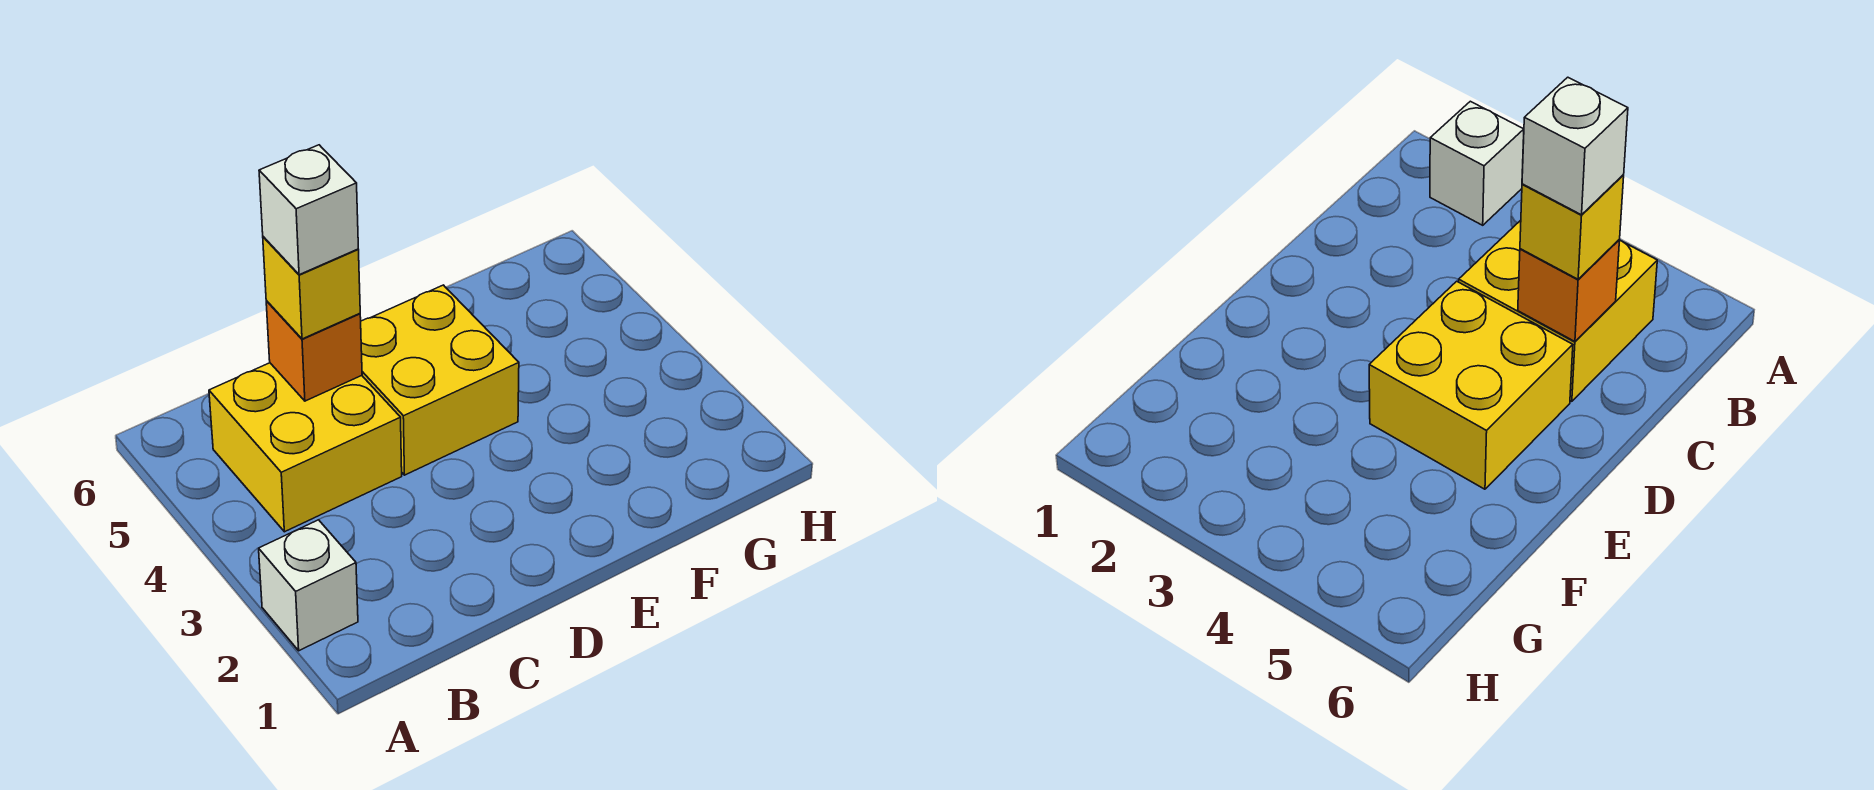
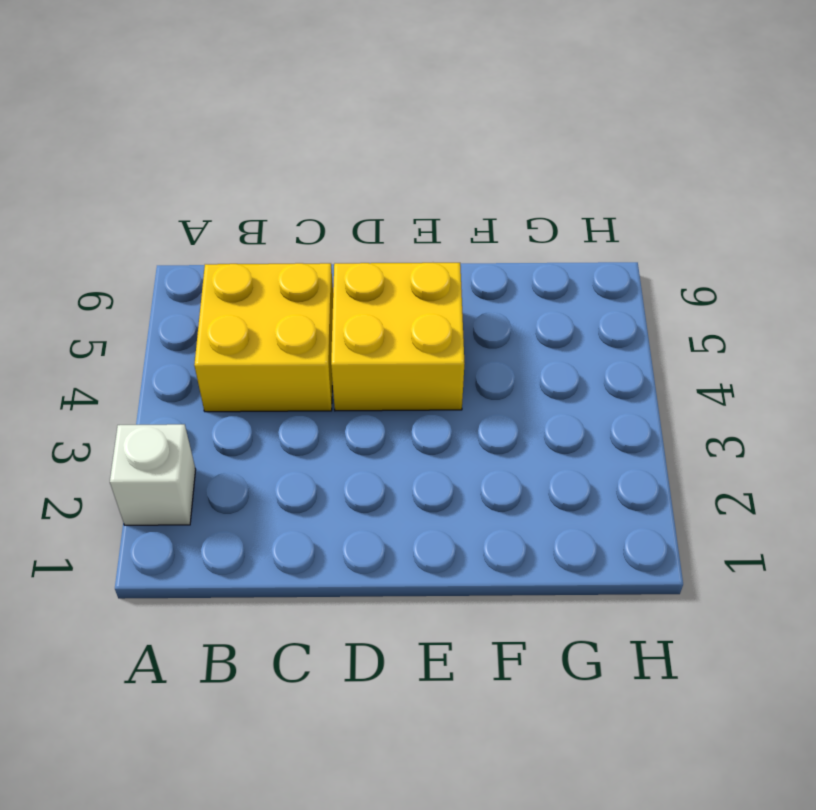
none -> orange 1x1 brick [266,301,362,401]
none -> yellow 1x1 brick [263,237,360,339]

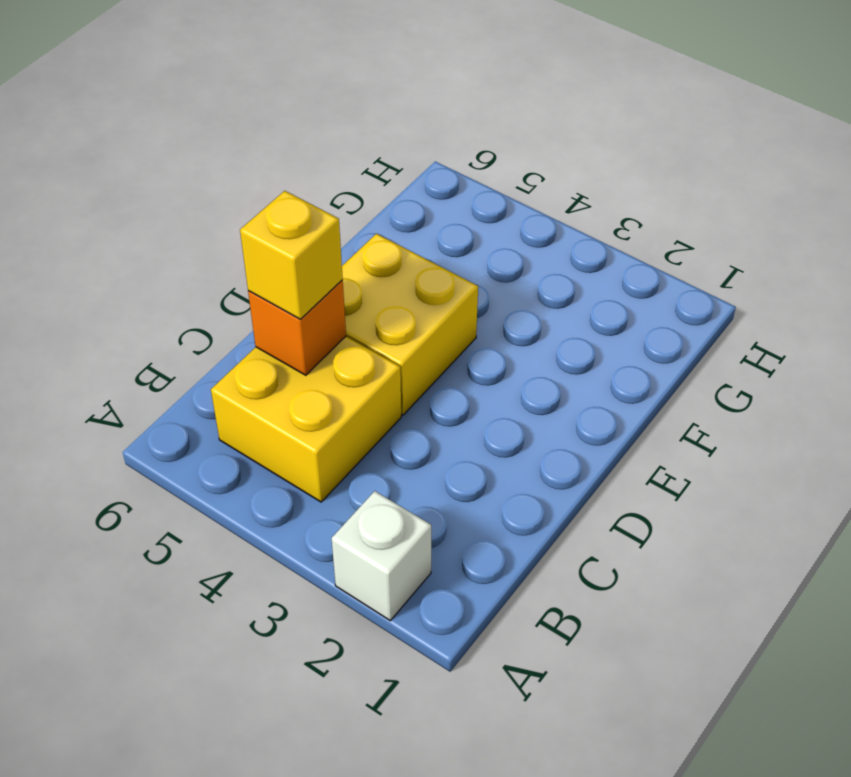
none -> white 1x1 brick [259,145,358,275]

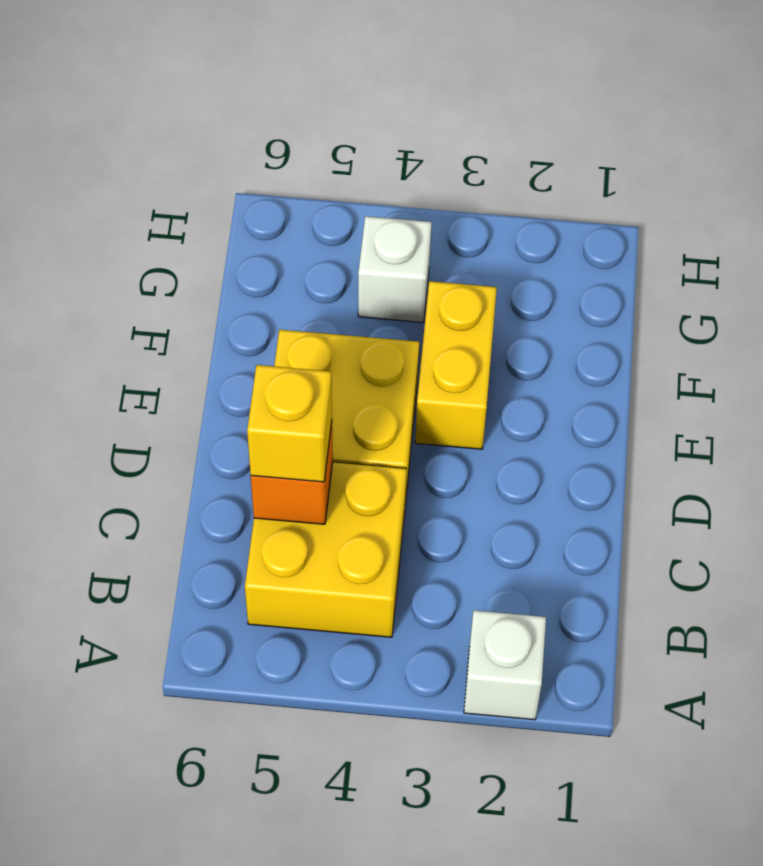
yellow 1x2 brick [415,281,497,449] -> none
white 1x1 brick [358,216,432,322] -> white 1x1 brick moved to [259,145,358,275]

